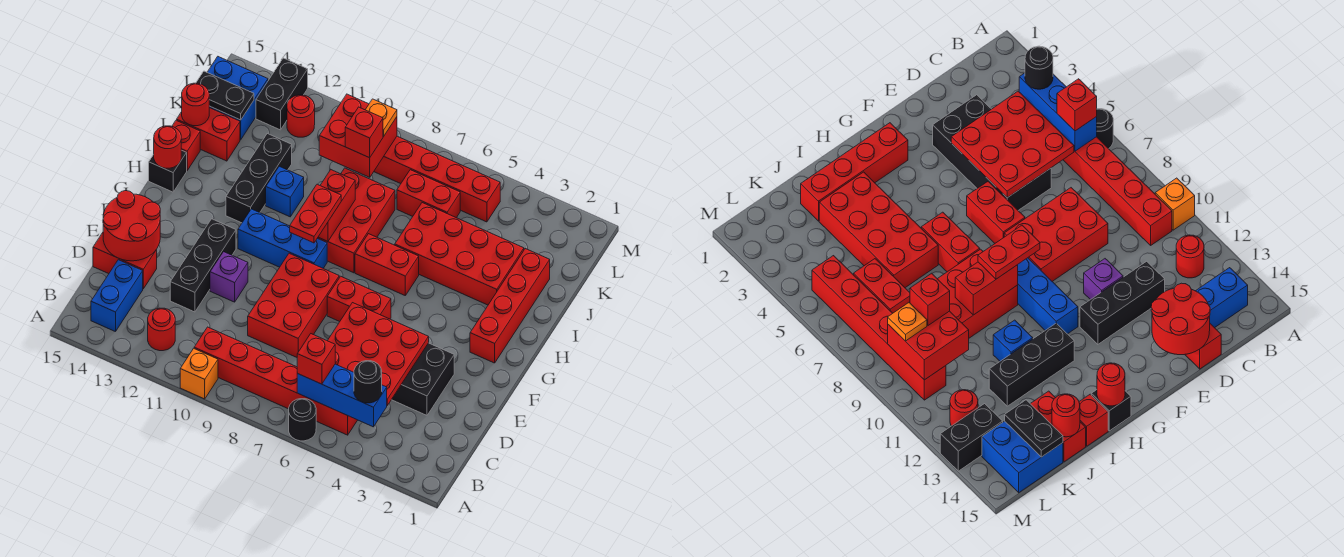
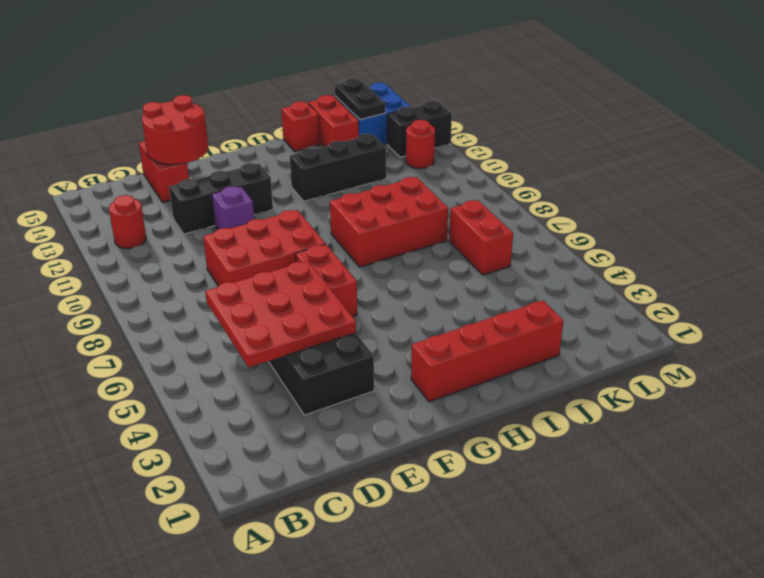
none -> black 1x1 round brick [289,399,316,441]
none -> orange 1x1 brick [180,348,218,399]
none -> red 1x6 brick [194,327,357,435]
none -> blue 1x2 brick [91,260,143,332]

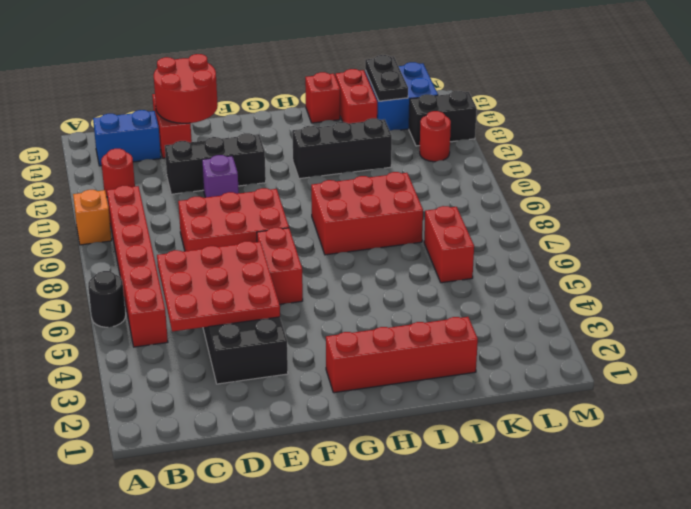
none -> blue 1x3 brick [238,209,327,268]
none -> red 1x2 brick [355,234,419,295]
none -> black 1x1 brick [149,150,187,192]
none -> red 2x4 brick [395,203,524,305]

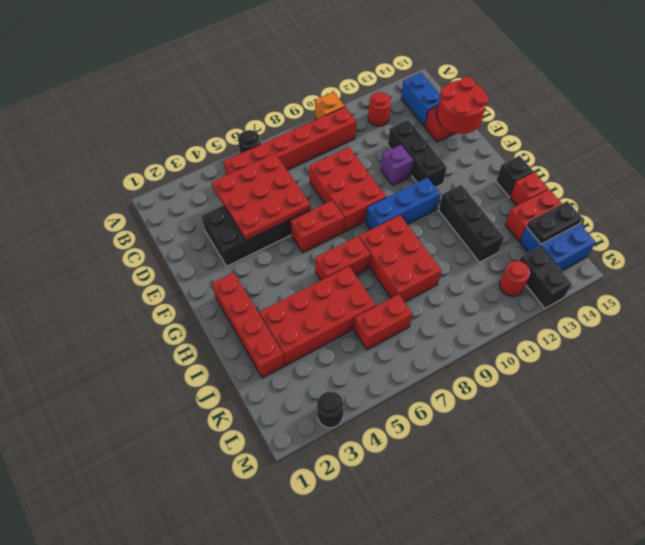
black 1x1 round brick [317,391,344,428] -> black 1x1 round brick moved to [354,361,382,403]
none -> blue 1x1 brick [266,166,304,217]
none -> red 1x6 brick [374,136,500,222]
none -> blue 1x3 brick [297,364,387,427]
none -> red 1x2 brick [318,170,355,242]

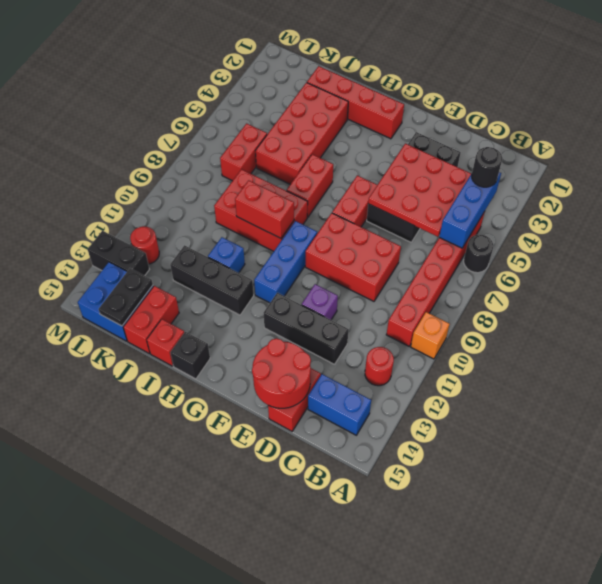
none -> red 1x6 brick [374,136,500,222]
none -> red 1x1 round brick [154,126,181,168]
none -> red 1x1 round brick [182,83,209,126]
none -> red 2x2 brick [319,94,397,177]

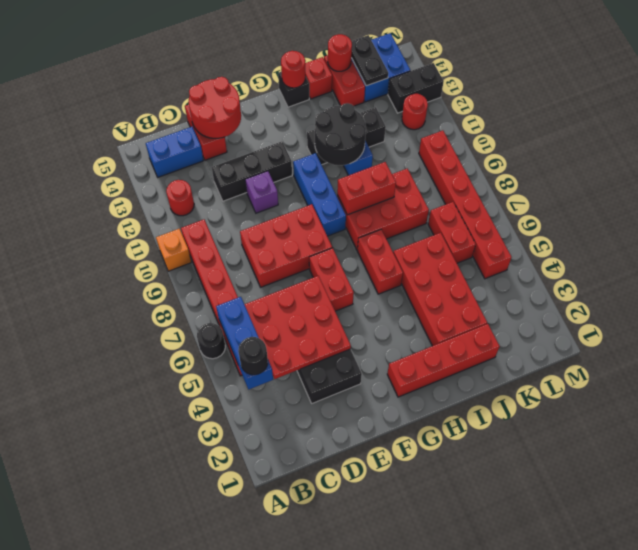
black 2x2 round brick [315,103,366,165] -> none
none -> red 2x2 brick [319,94,397,177]
none -> red 1x1 brick [297,334,335,384]
none -> red 1x2 plate [290,184,341,243]
none -> red 1x1 brick [345,107,383,158]

